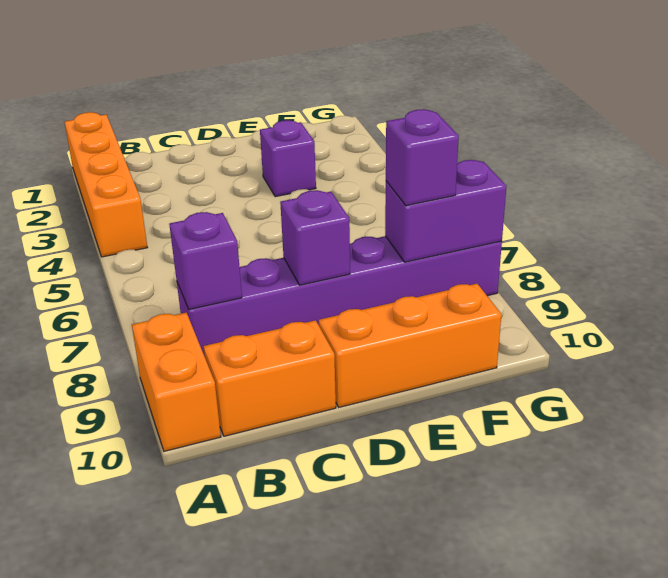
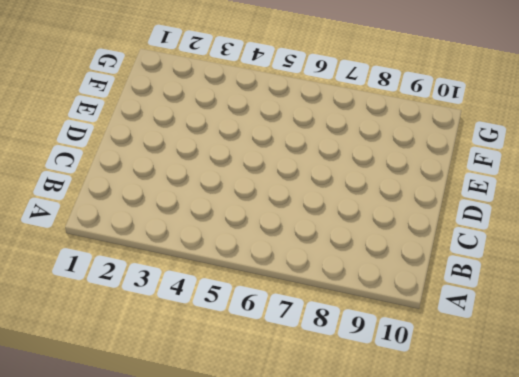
none -> orange 1x4 brick [65,112,147,257]
none -> orange 1x2 brick [132,313,221,451]

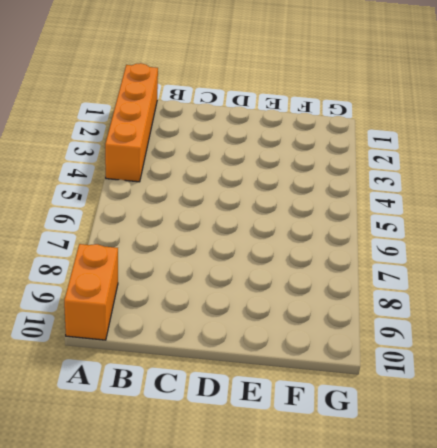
none -> purple 1x6 brick [177,236,502,354]
none -> orange 1x2 brick [203,320,336,436]

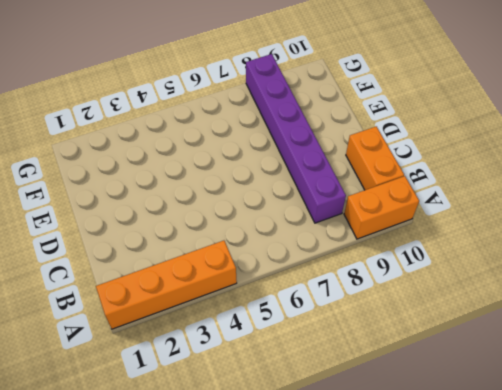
none -> orange 1x3 brick [319,284,501,407]
none -> purple 1x1 brick [260,120,316,197]

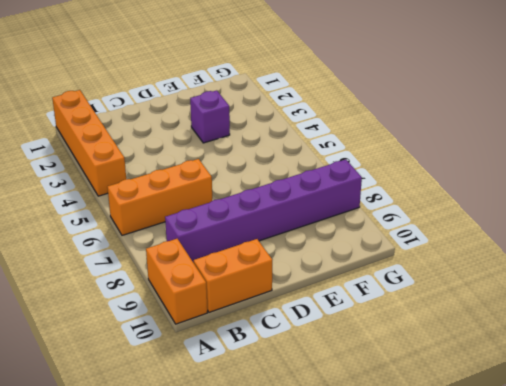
orange 1x3 brick [107,159,212,235] -> orange 1x3 brick moved to [319,284,501,407]
none -> purple 1x1 brick [169,212,242,309]
none -> purple 1x1 brick [280,190,350,285]

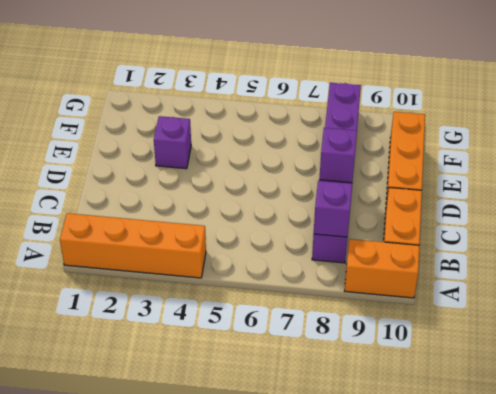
none -> purple 1x2 brick [385,160,506,262]
none -> purple 1x1 brick [386,109,459,206]

